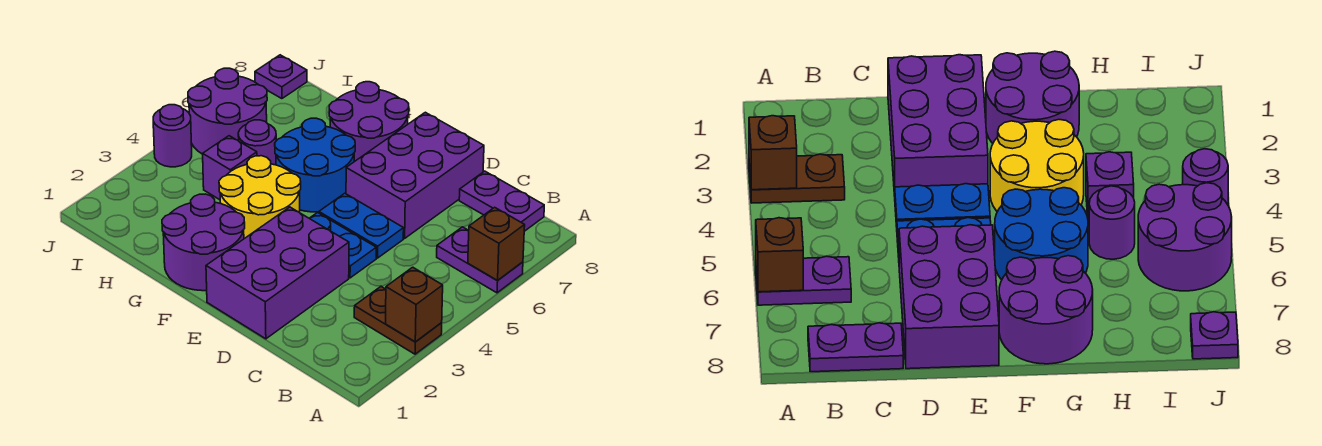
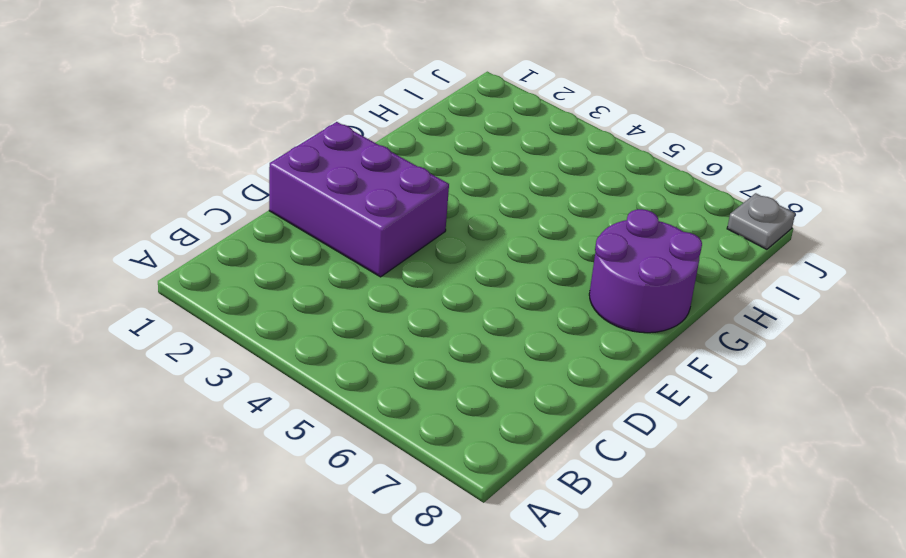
grey 1x1 plate [727,193,795,249] -> purple 1x1 plate [255,55,307,99]
none -> brown 1x2 plate [354,287,442,354]
none -> purple 1x2 plate [437,227,523,293]
none -> purple 1x2 plate [459,171,544,231]

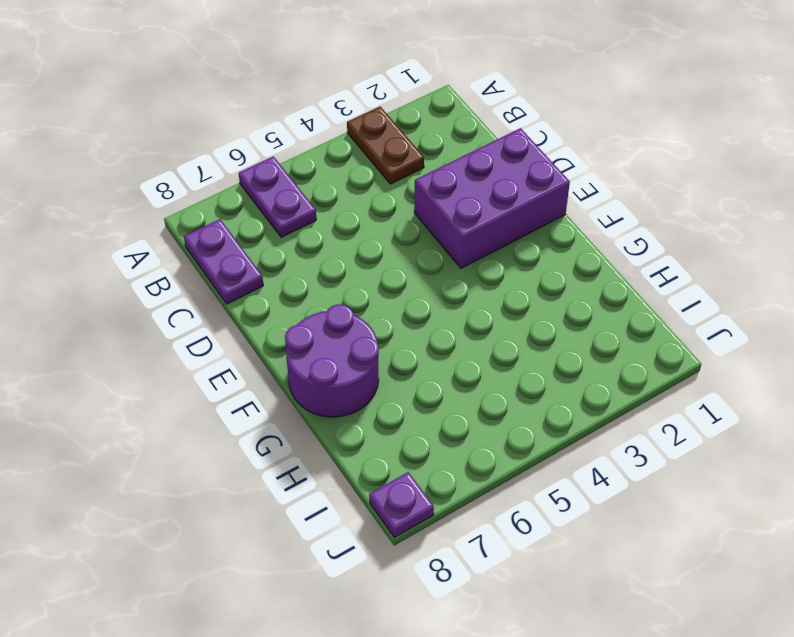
none -> blue 1x2 plate [310,213,376,278]
none -> blue 1x2 plate [319,193,404,258]
none -> purple 2x3 brick [346,112,484,238]

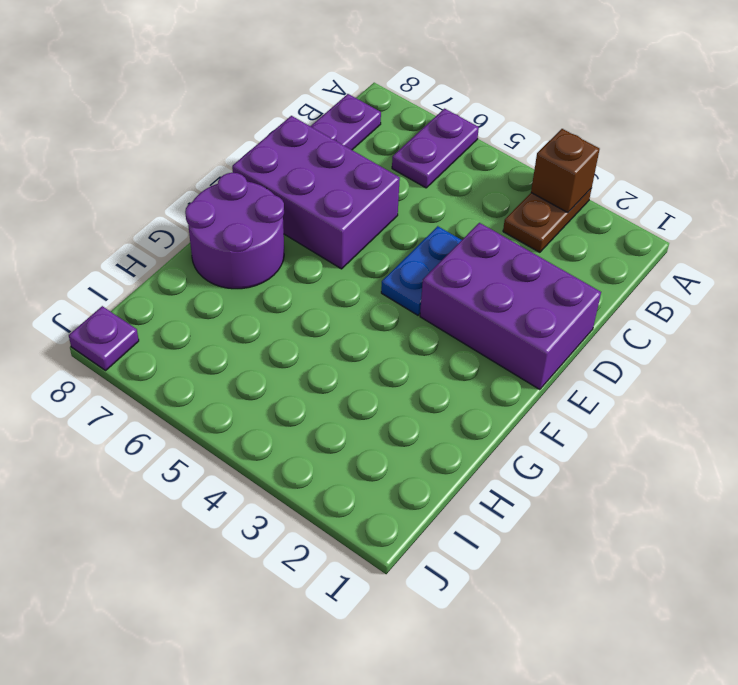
none -> blue 1x2 plate [319,193,404,258]
none -> purple 2x2 round brick [162,194,245,291]
none -> yellow 2x2 round brick [219,156,301,239]

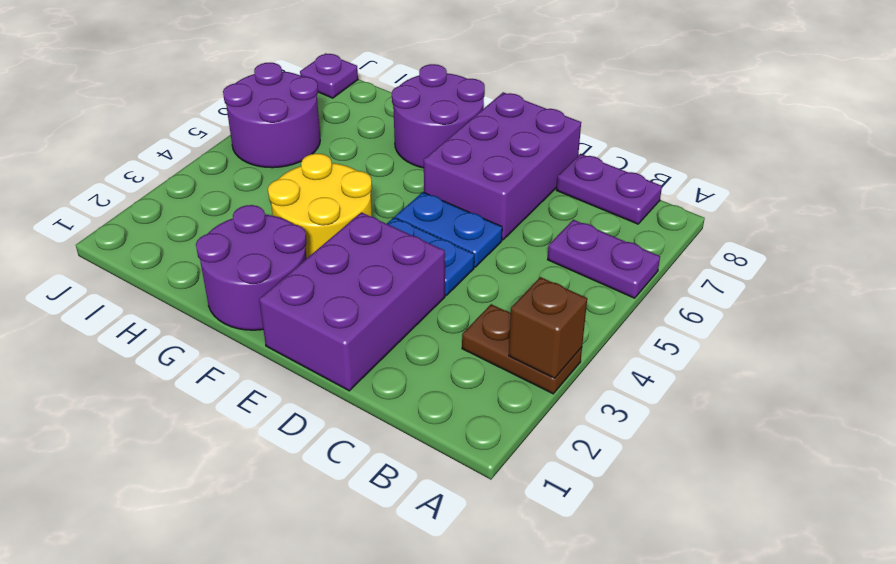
none -> blue 2x2 round brick [275,118,355,212]
none -> purple 1x1 brick [203,136,257,200]
none -> purple 1x1 round brick [238,120,276,165]

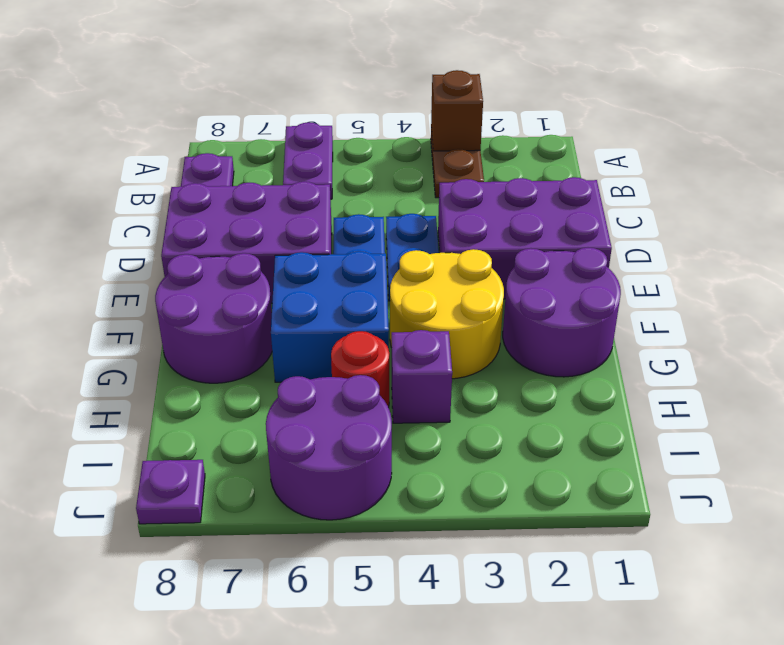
blue 2x2 brick [271,251,389,382] -> blue 2x2 round brick [275,118,355,212]
red 1x1 round brick [331,331,389,407] -> purple 1x1 round brick [238,120,276,165]
none -> purple 1x1 round brick [153,105,192,167]
none -> brown 1x1 brick [468,207,525,281]

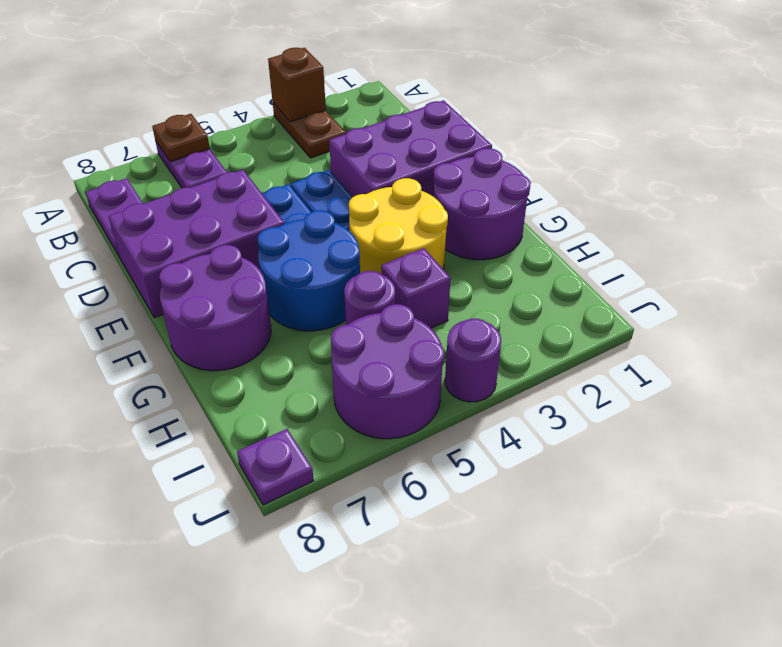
brown 1x1 plate [152,114,210,162] -> brown 1x1 brick [468,207,525,281]

